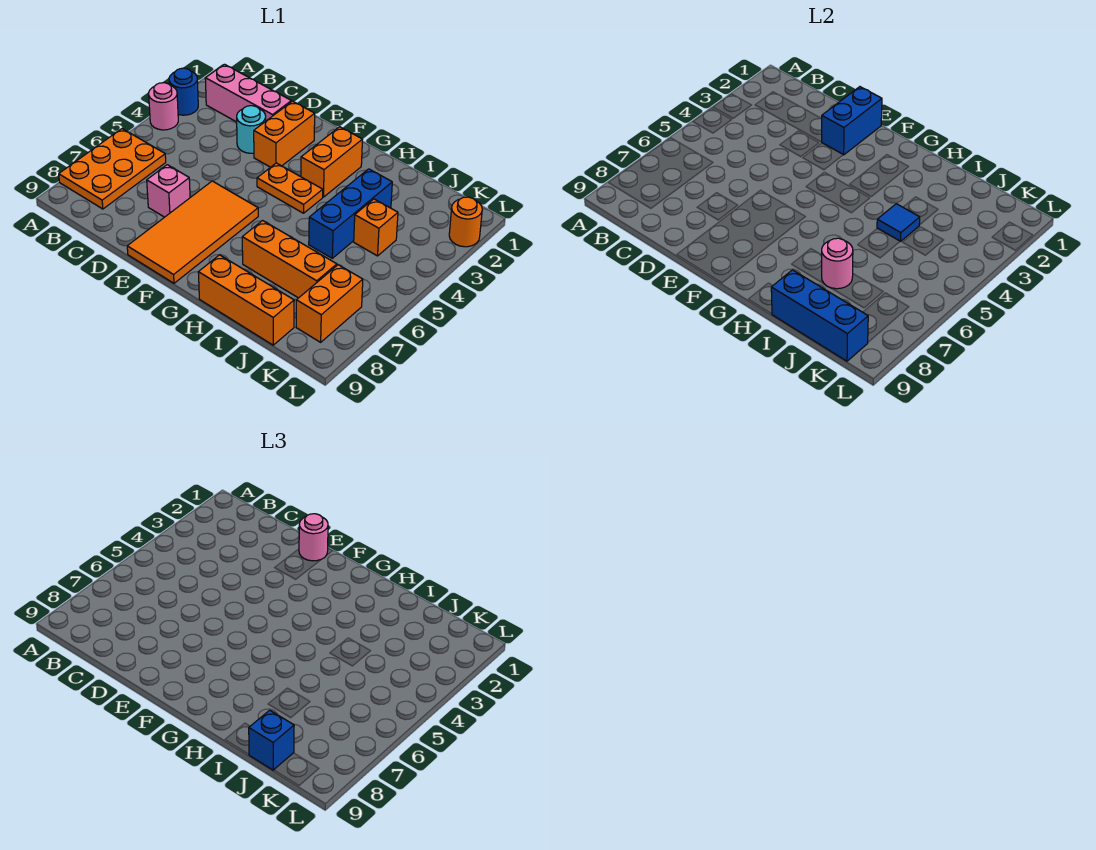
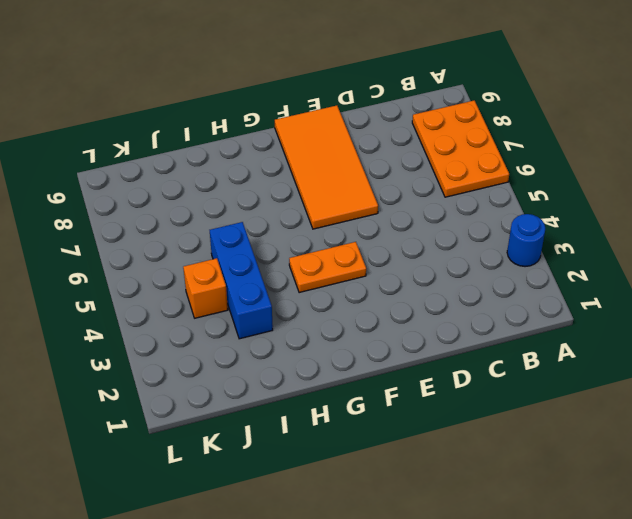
none -> pink 1x1 round brick [149,83,178,130]
none -> pink 1x3 brick [205,64,291,122]
none -> cyan 1x1 round brick [237,106,266,153]

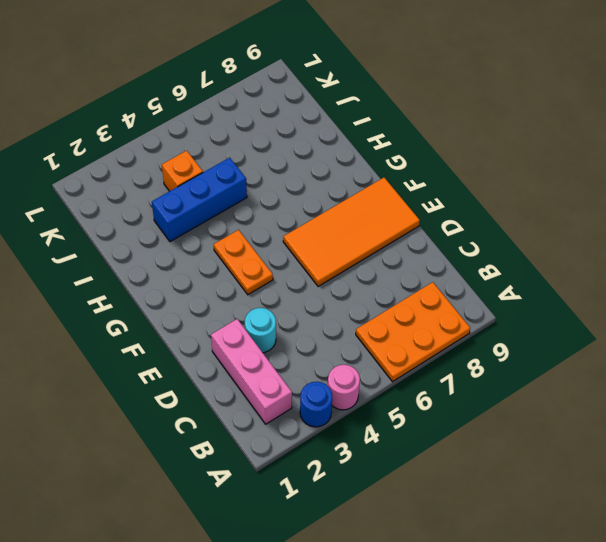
none -> pink 1x1 brick [147,165,190,217]
none -> orange 1x2 brick [254,101,315,167]
none -> orange 1x2 brick [301,127,363,197]

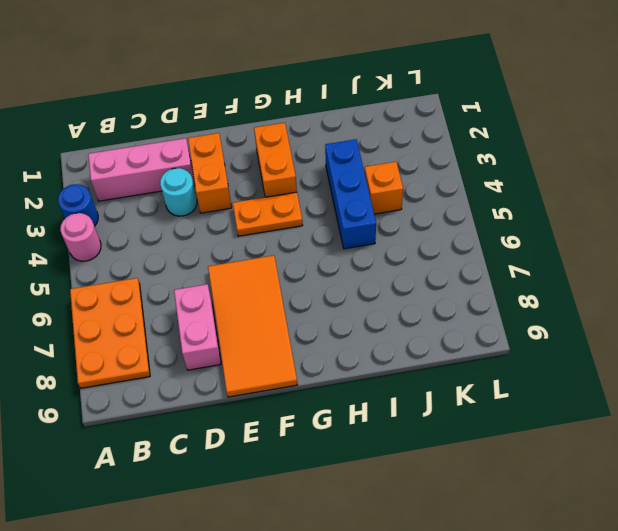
pink 1x2 brick [174,284,221,370] -> pink 1x1 brick [147,165,190,217]
none -> orange 1x3 brick [242,221,337,298]
none -> orange 1x3 brick [198,255,294,345]
none -> orange 1x2 brick [296,265,363,342]

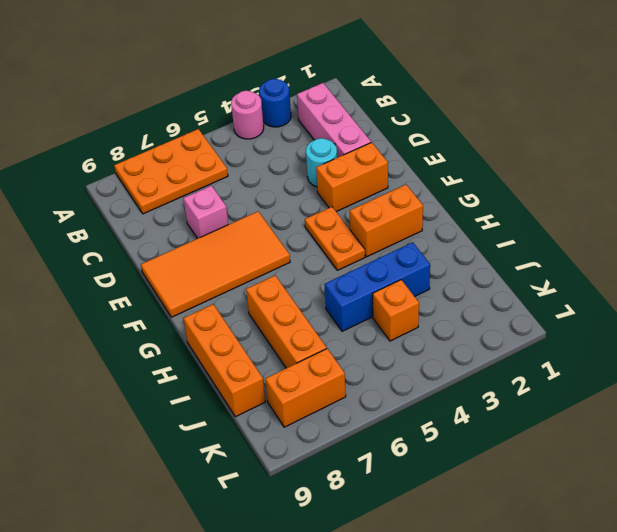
none -> orange 1x1 round brick [449,197,482,247]
none -> blue 1x2 brick [822,87,882,155]
none -> blue 1x1 tile [877,204,920,241]

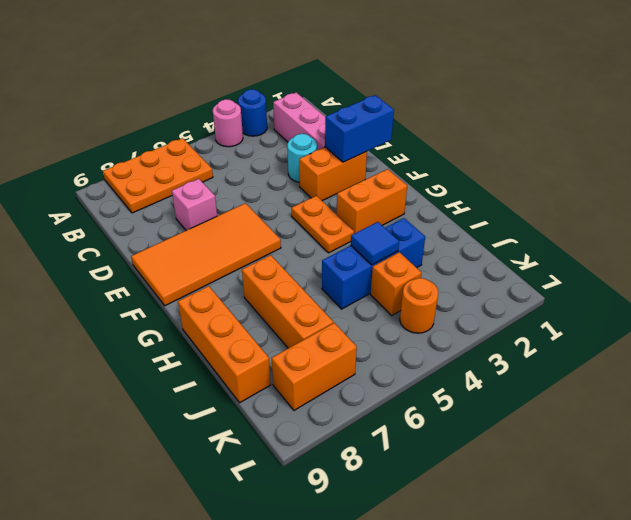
orange 1x1 round brick [400,278,438,333] -> orange 1x1 round brick moved to [449,197,482,247]
none -> pink 1x1 round brick [822,238,853,289]
none -> blue 1x3 brick [771,270,868,361]
none -> pink 1x1 round brick [299,514,328,561]

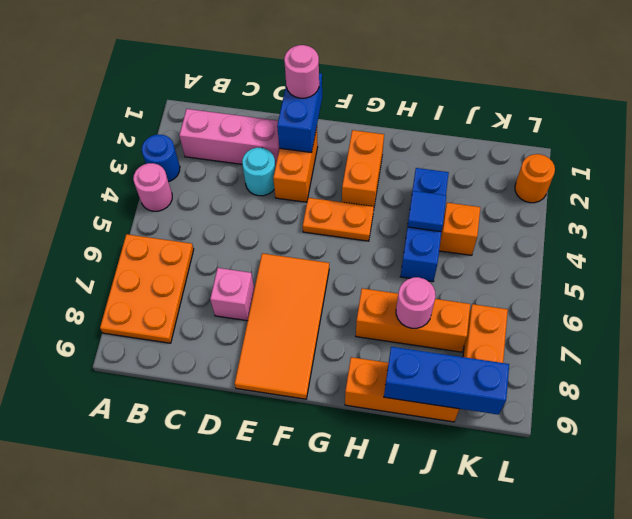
none -> blue 1x1 brick [249,710,294,770]

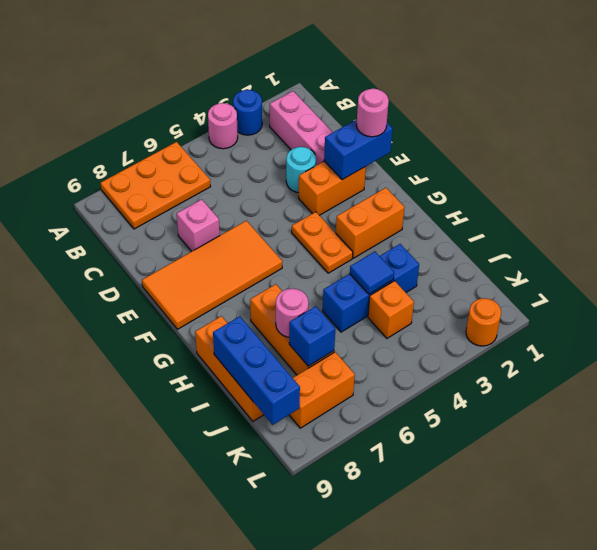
blue 1x1 brick [289,306,335,366] -> blue 1x1 brick moved to [249,710,294,770]

